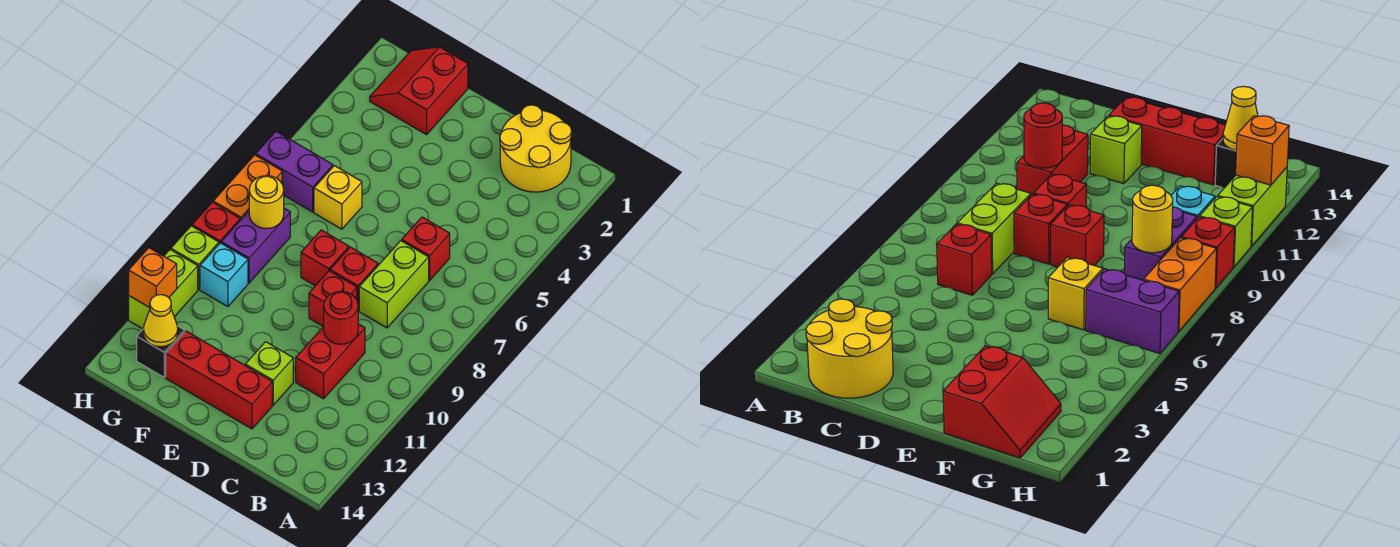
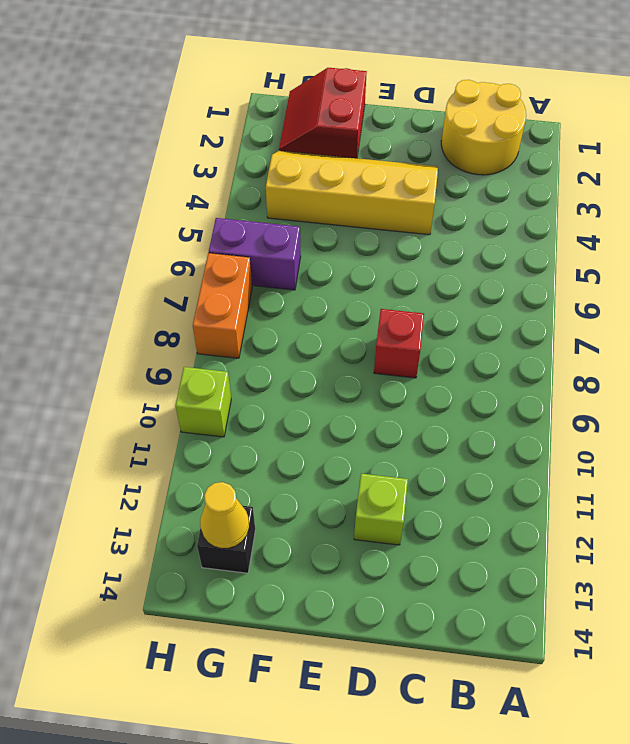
yellow 2x4 slope [266,151,438,235] -> none
none -> red 1x1 brick [402,217,450,281]
none -> lime 1x2 brick [359,241,429,328]
none -> red 1x2 brick [296,324,365,399]

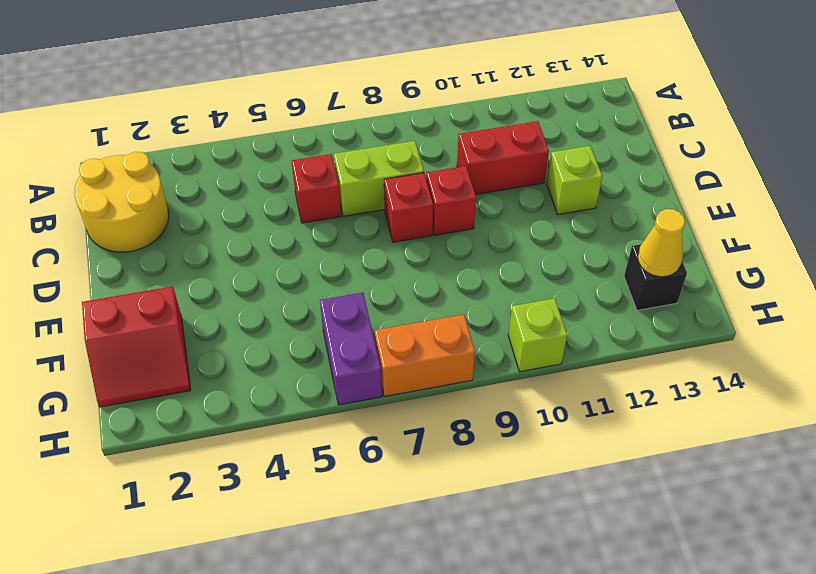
none -> red 1x3 brick [166,331,272,429]
none -> red 1x1 brick [301,230,349,286]
none -> yellow 1x1 brick [314,166,362,229]

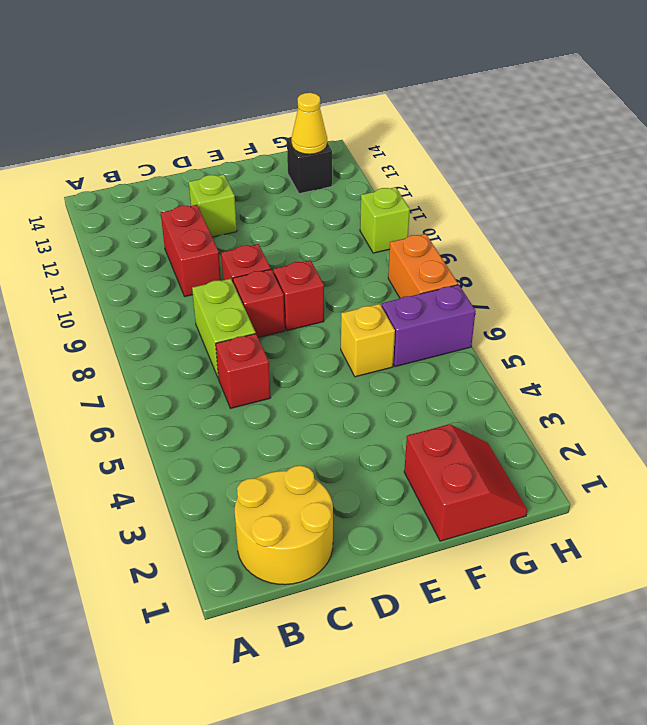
none -> red 1x3 brick [166,331,272,429]
none -> purple 1x2 brick [221,208,290,283]
none -> cyan 1x1 brick [200,243,248,307]

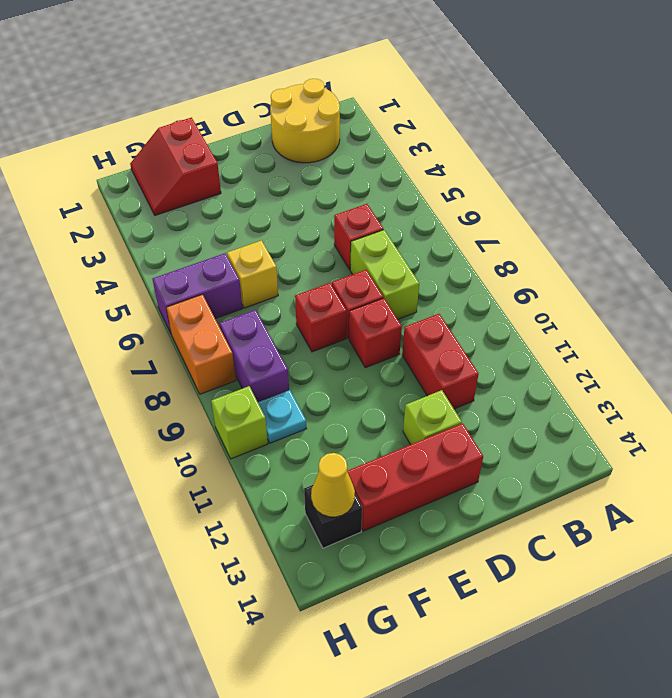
cyan 1x1 plate [258,390,306,443] -> cyan 1x1 brick [200,243,248,307]
none -> red 1x1 brick [192,202,240,244]
none -> lime 1x2 brick [129,250,198,329]
none -> red 1x1 round brick [324,291,358,344]

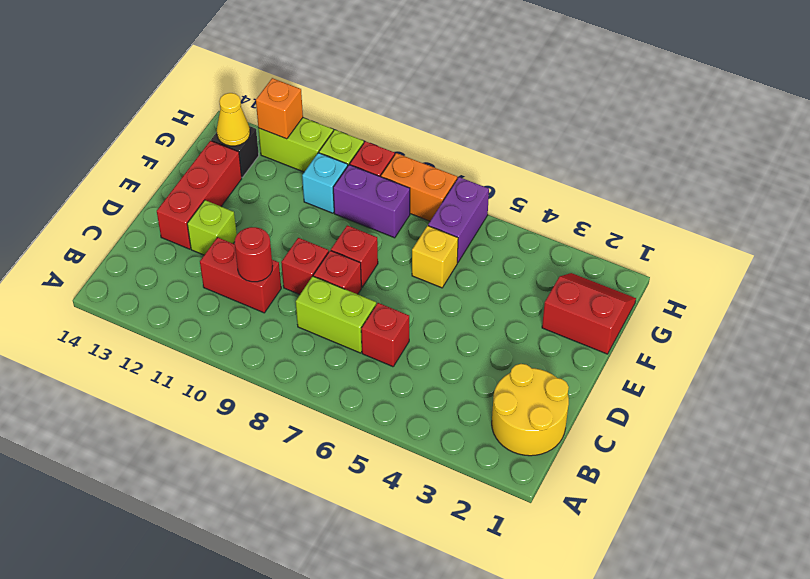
none -> yellow 1x1 round brick [249,176,284,229]

